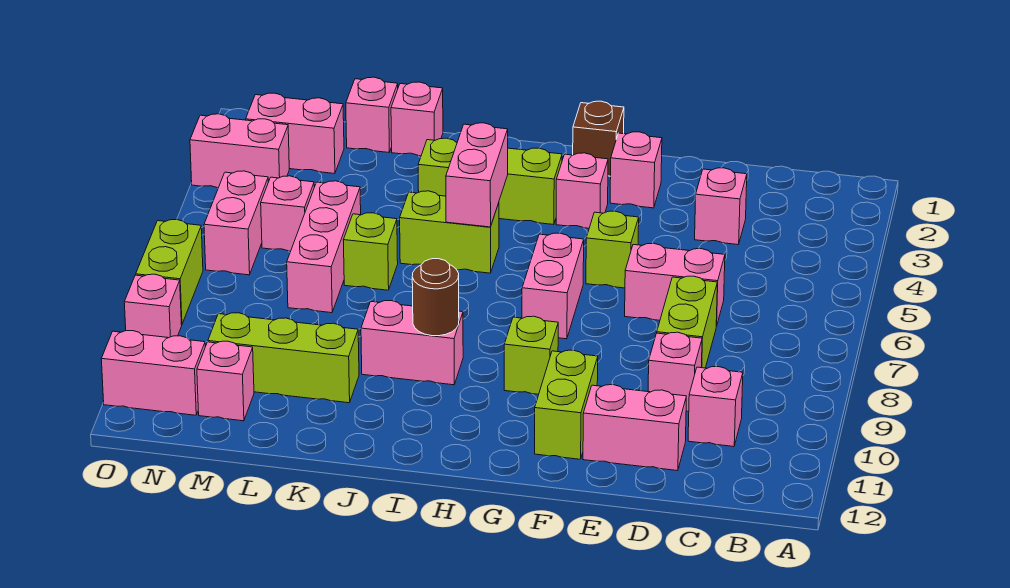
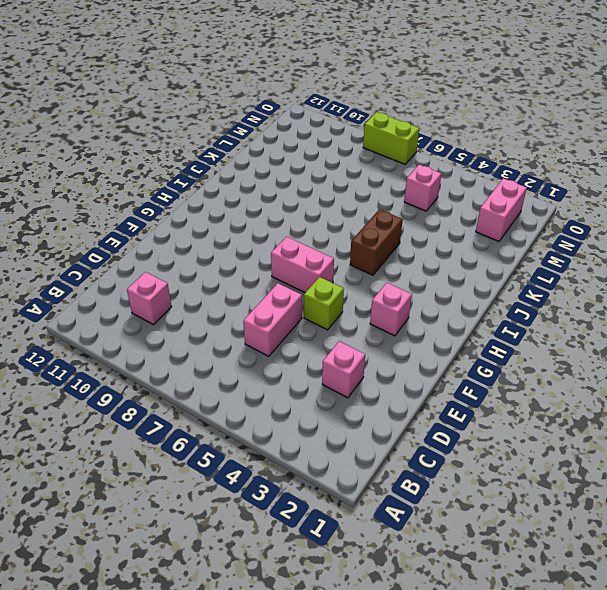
brown 1x2 brick [350,209,403,275] -> lime 1x2 brick [400,191,499,273]
none -> lime 1x2 brick [657,276,717,368]
none -> pink 1x1 brick [648,332,702,411]
none -> pink 1x2 brick [583,385,686,471]
none -> pink 1x1 brick [610,132,662,208]

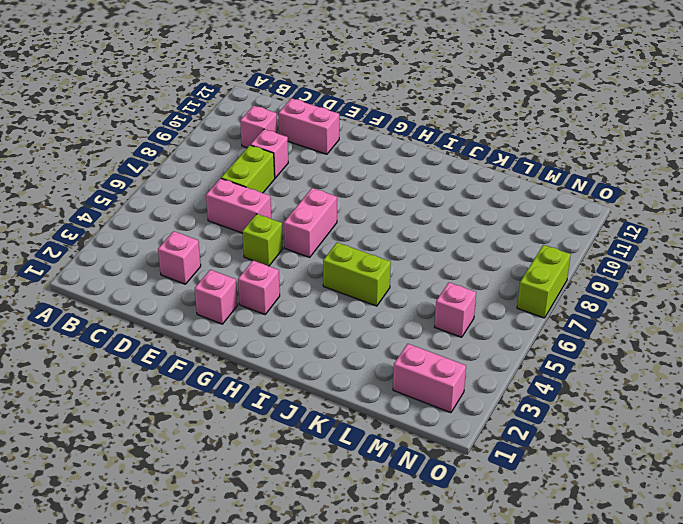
none -> lime 1x2 brick [535,350,598,459]
none -> brown 1x1 brick [573,101,624,176]
none -> lime 1x1 brick [504,316,558,394]
none -> lime 1x3 brick [418,138,562,225]

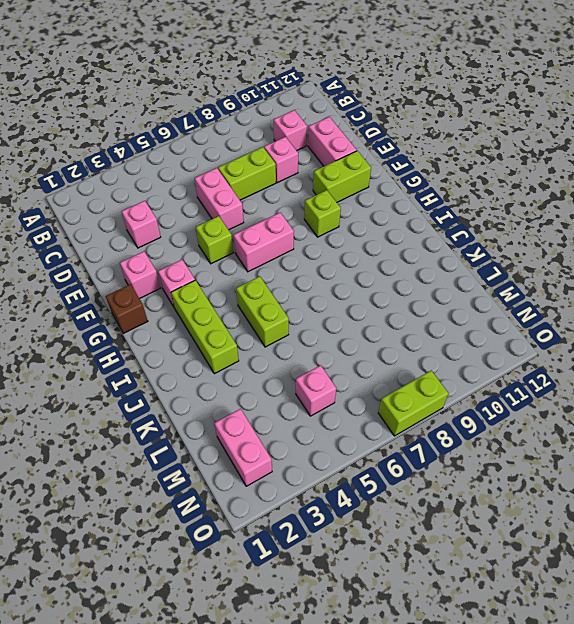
none -> pink 1x2 brick [361,301,463,385]
none -> pink 1x1 brick [391,82,443,156]
none -> lime 1x1 brick [343,213,398,290]
none -> lime 1x3 brick [208,313,359,403]

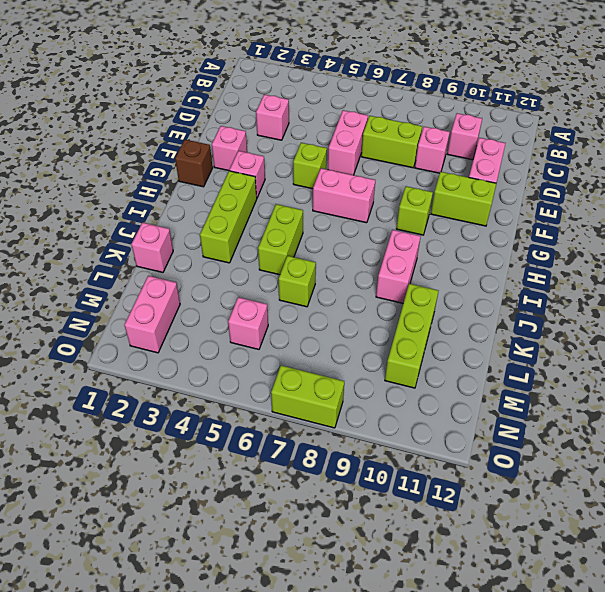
none -> pink 1x1 brick [346,77,398,152]
none -> pink 1x3 brick [287,181,361,313]
none -> pink 1x1 brick [197,341,254,421]
none -> pink 1x2 brick [190,114,289,188]

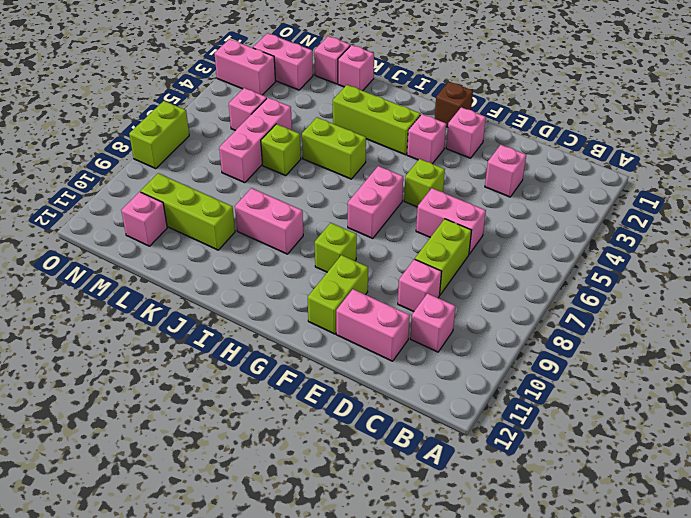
none -> pink 1x2 brick [204,171,268,275]
none -> pink 1x2 brick [101,331,205,415]
none -> pink 1x1 brick [124,274,182,338]
none -> pink 1x2 brick [446,123,508,227]

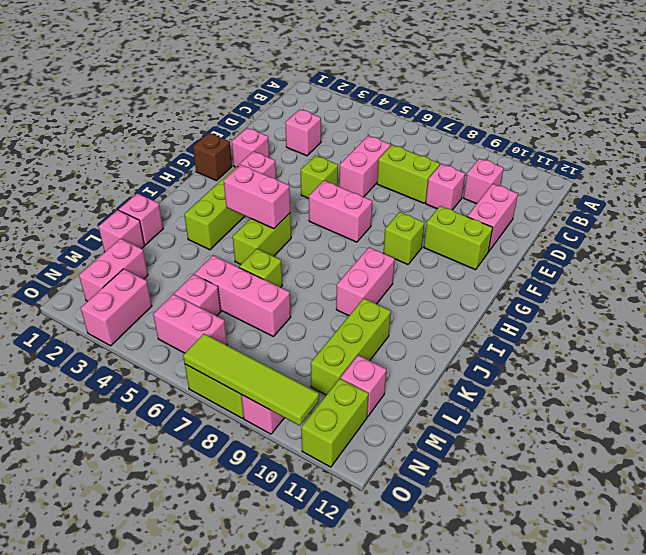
lime 1x2 brick [301,378,369,467] -> pink 1x2 brick [101,331,205,415]
lime 1x4 tile [183,334,319,426] -> none
none -> brown 1x1 round brick [412,259,459,336]

